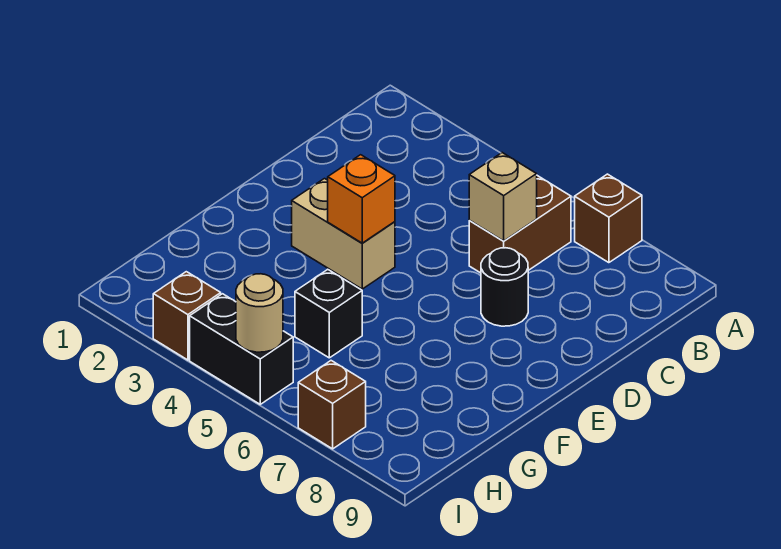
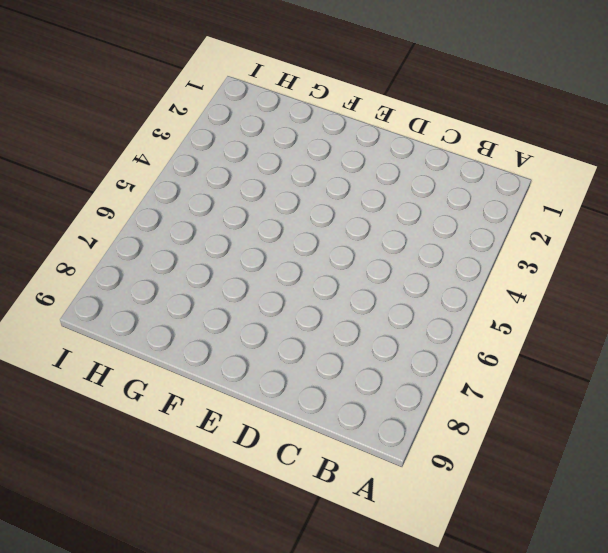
none -> brown 1x1 brick [575,174,642,263]
none -> brown 1x2 brick [469,176,571,273]

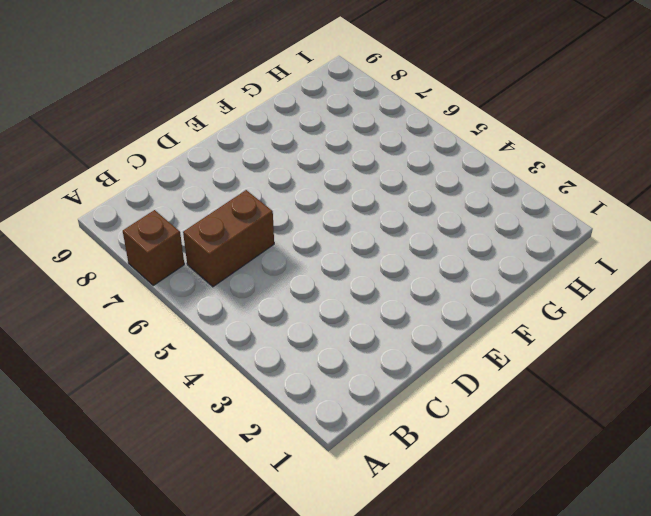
none -> black 1x1 round brick [481,248,528,326]
none -> tan 1x2 brick [292,179,395,289]

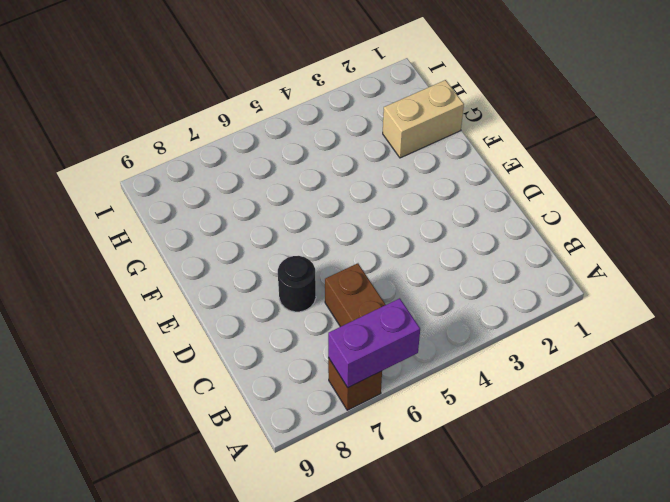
purple 1x2 brick [328,298,420,387] -> none
tan 1x2 brick [383,80,464,158] -> tan 1x2 brick moved to [292,179,395,289]
none -> black 1x1 brick [295,269,362,358]
none -> brown 1x1 brick [153,272,221,360]

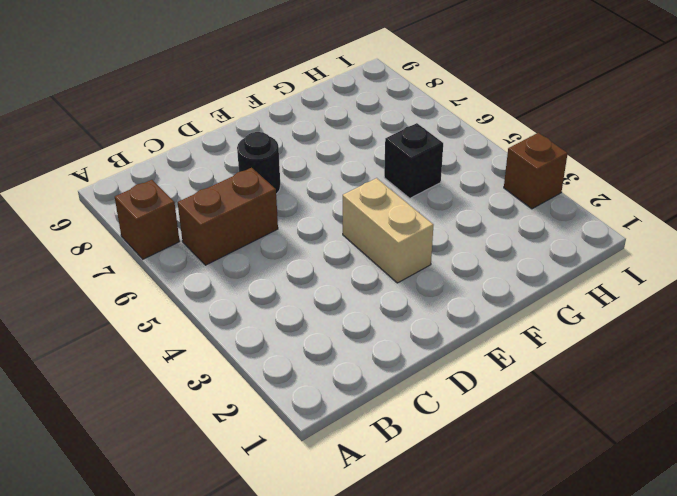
none -> black 1x2 brick [190,294,293,404]
none -> brown 1x1 brick [298,361,366,449]

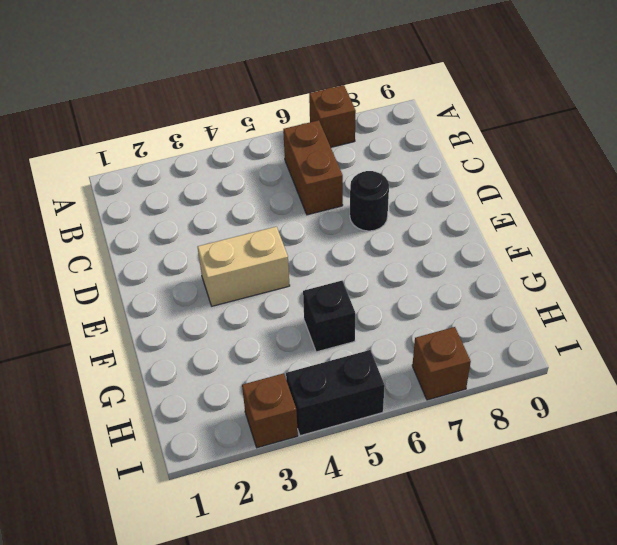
none -> tan 1x1 brick [469,153,537,241]
none -> orange 1x1 brick [328,155,395,243]

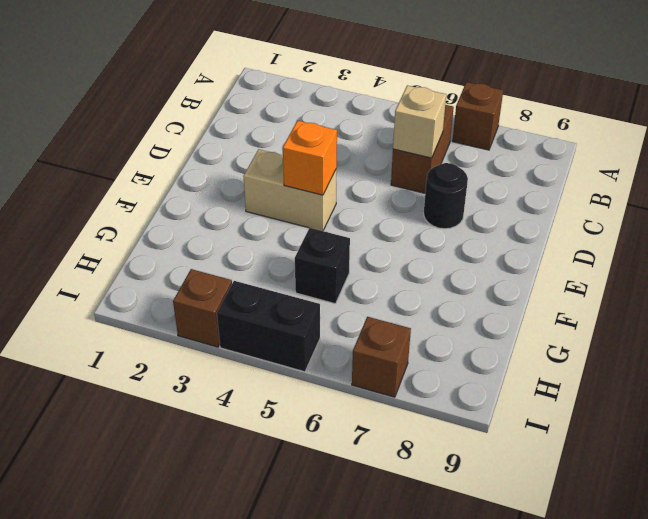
none -> tan 1x1 round brick [236,274,283,352]

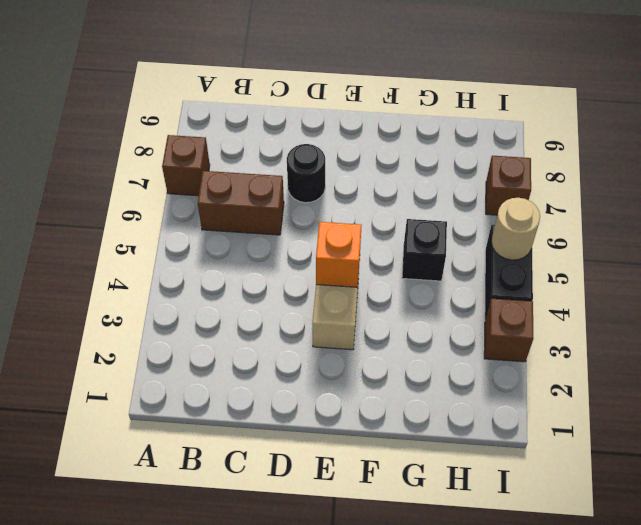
none -> tan 1x1 brick [469,153,537,241]

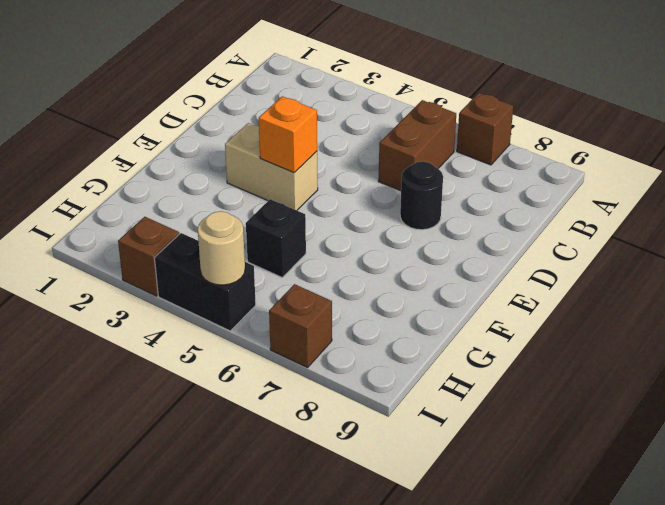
none -> tan 1x1 brick [469,153,537,241]

